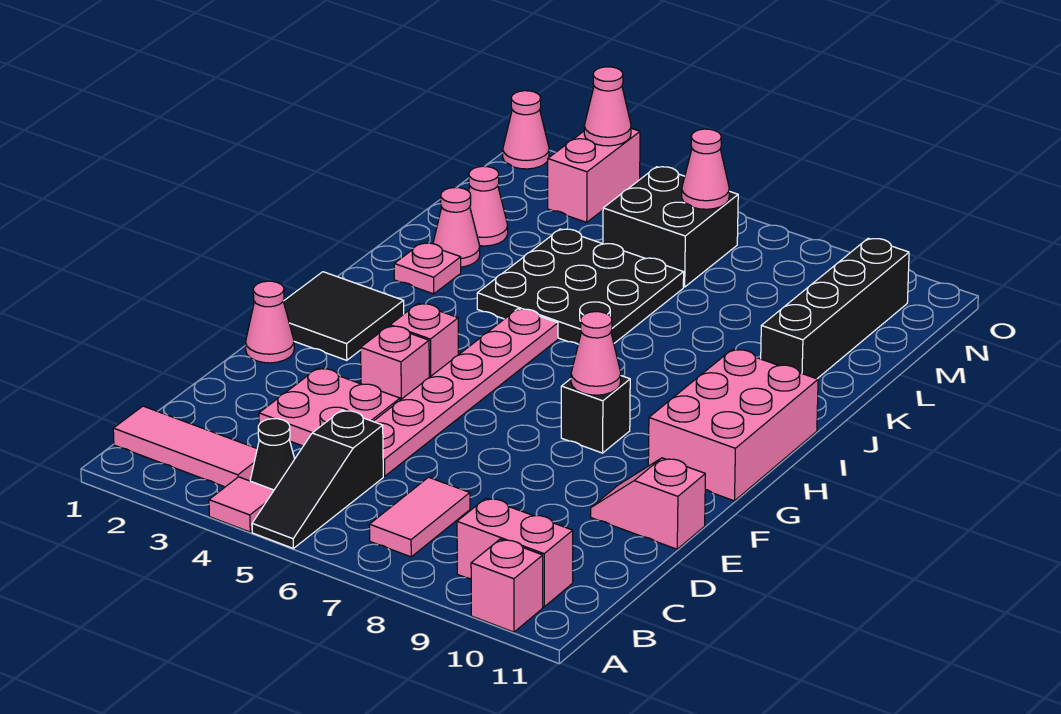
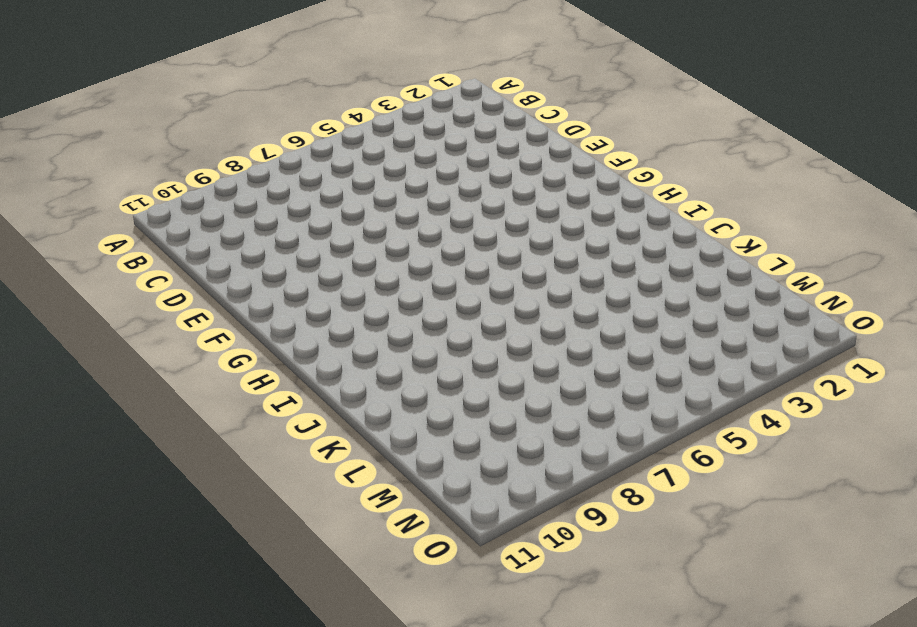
none -> pink 1x1 tile [209,477,274,532]
none -> black 1x3 slope [252,410,383,548]
none -> pink 1x1 brick [471,539,543,632]

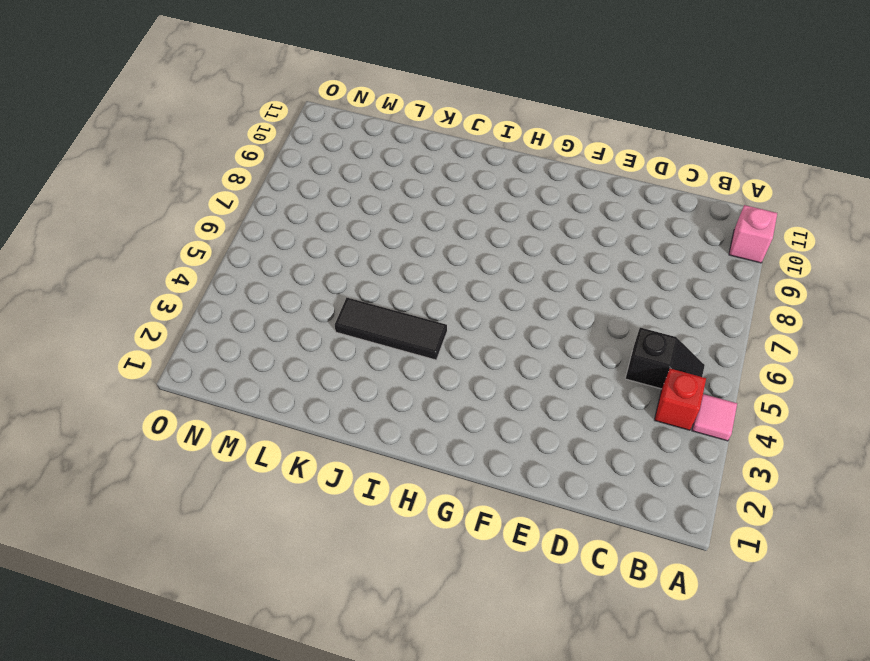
red 1x1 brick [655,369,706,430] -> black 1x1 cone [250,419,295,490]
black 1x2 slope [625,328,705,389] -> black 1x3 slope [252,410,383,548]
black 1x3 tile [335,298,447,360] -> black 3x3 plate [477,229,684,344]
none -> pink 1x3 tile [113,406,257,487]
none -> pink 1x2 tile [369,477,470,557]
none -> pink 1x2 brick [457,498,573,607]

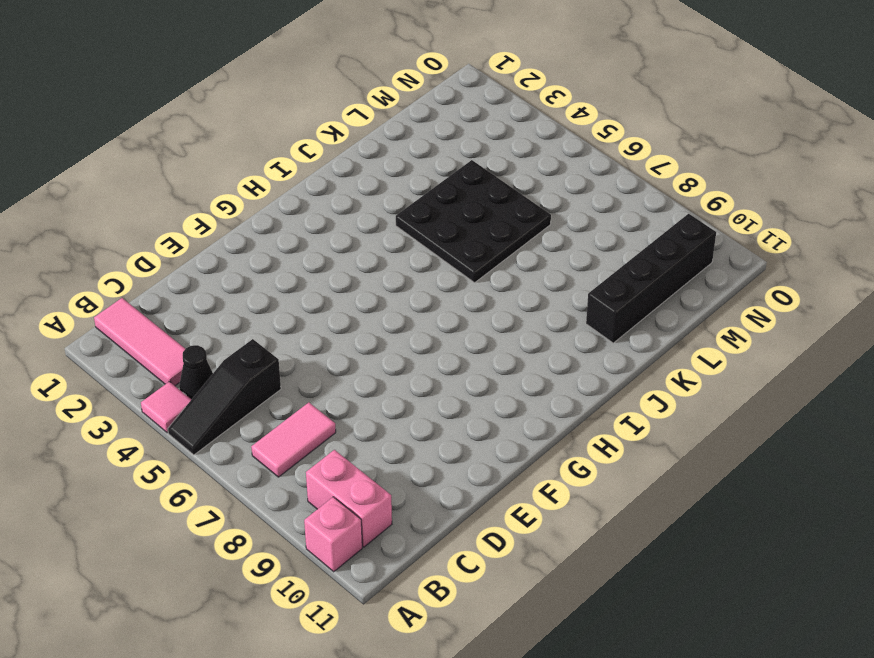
none -> pink 2x2 plate [259,368,400,446]
none -> pink 1x6 plate [373,309,558,476]
none -> pink 1x2 slope [591,458,705,549]

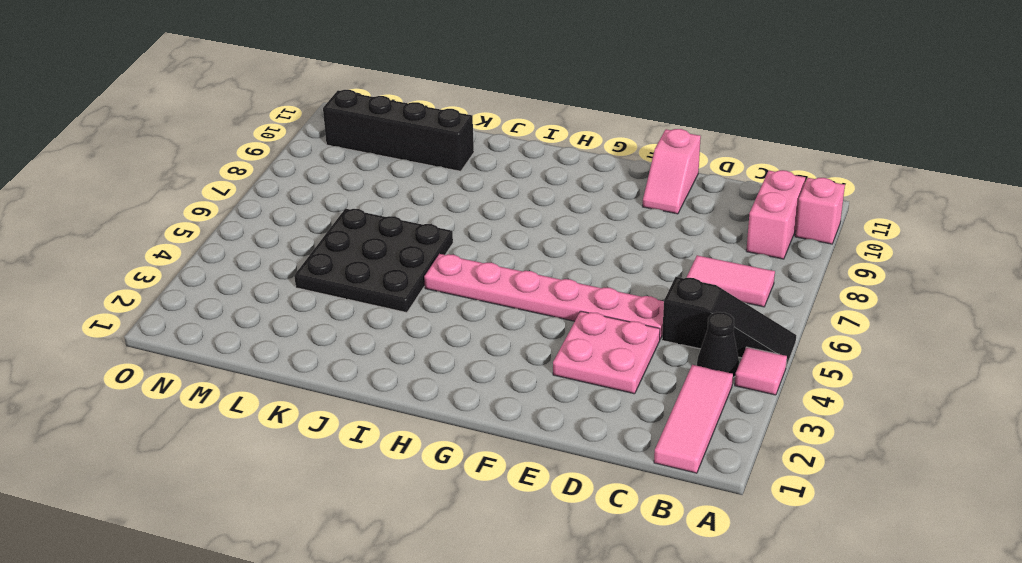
none -> pink 1x1 cone [246,281,294,363]
none -> pink 1x1 brick [361,326,429,400]
none -> black 2x2 tile [284,272,404,360]

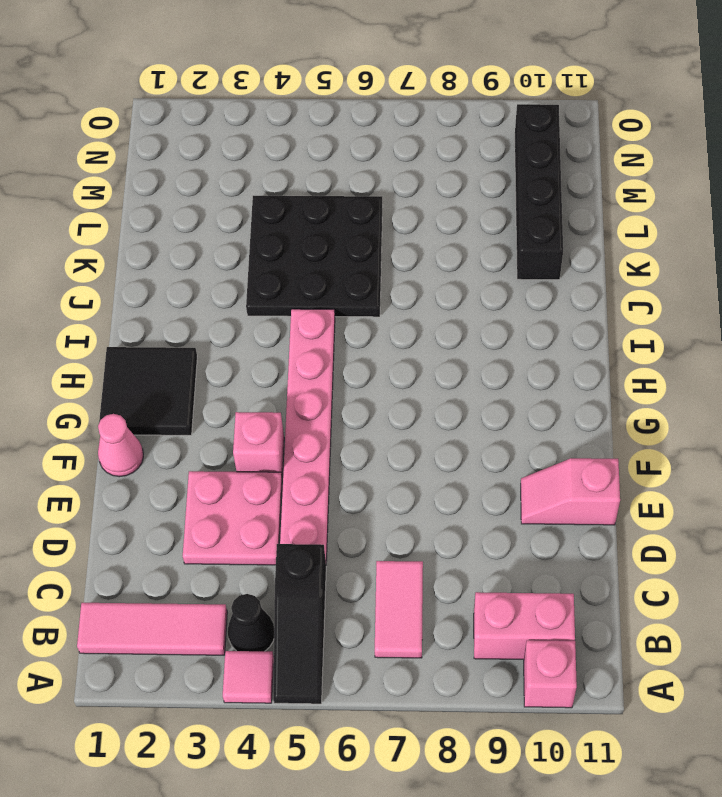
none -> pink 1x1 brick [390,304,459,377]
none -> black 1x1 brick [561,376,630,453]
none -> pink 2x3 brick [648,349,818,501]

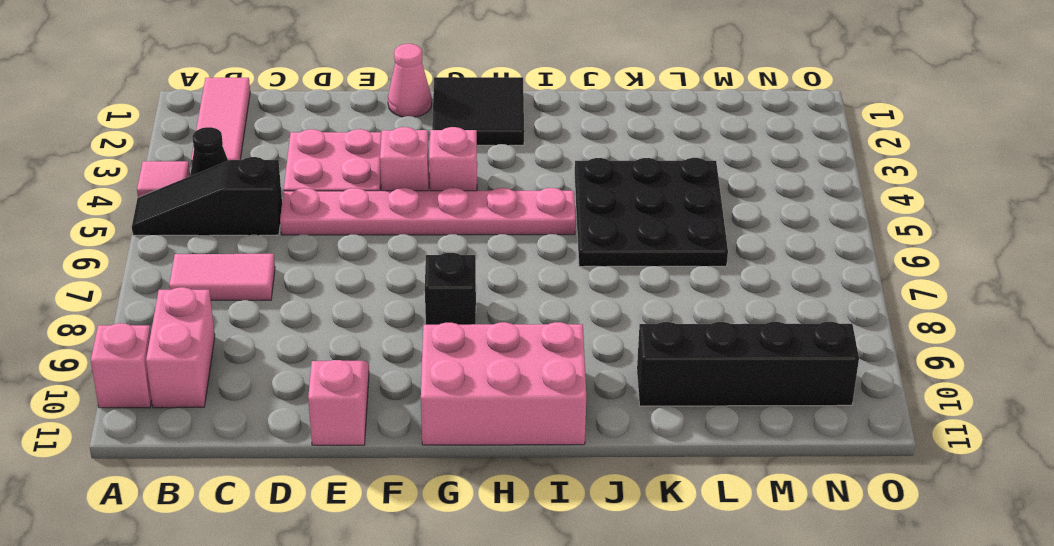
none -> pink 1x1 plate [394,243,461,294]
none -> pink 1x1 cone [433,188,480,267]
none -> pink 1x1 cone [469,166,508,246]

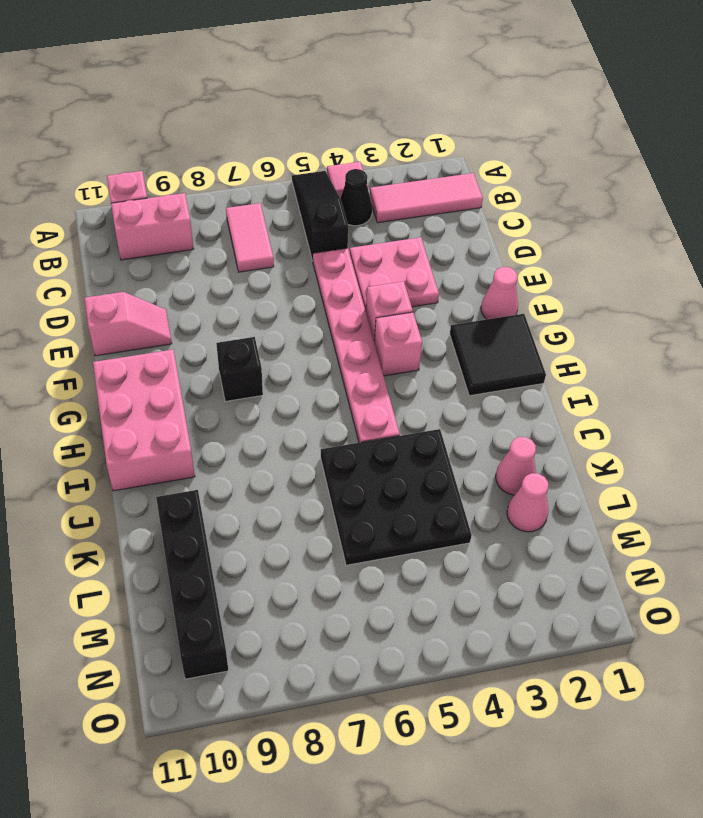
none -> pink 1x1 plate [394,243,461,294]
none -> black 2x2 brick [603,167,738,287]
none -> pink 1x2 brick [548,128,640,222]

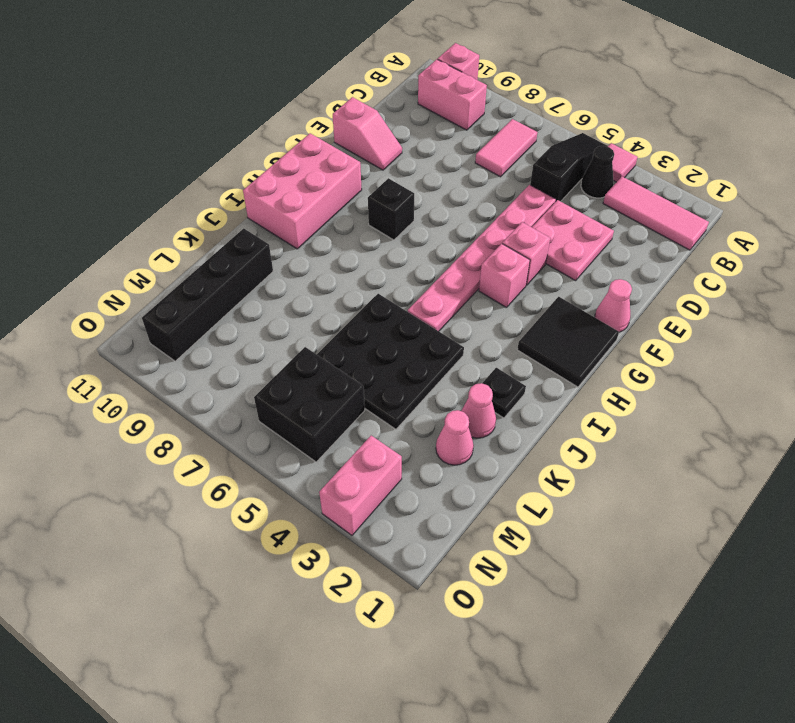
black 1x1 plate [482,368,526,418] -> pink 1x1 plate [394,243,461,294]
none -> pink 1x1 cone [503,91,549,169]
none -> pink 1x1 cone [571,312,621,395]
none -> pink 1x1 cone [682,129,729,209]

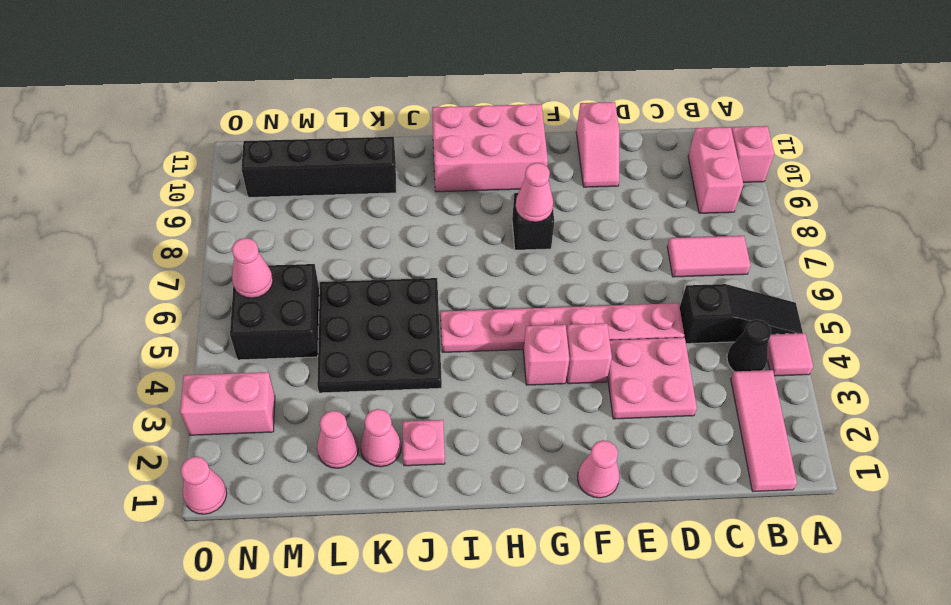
none -> black 2x2 tile [284,272,404,360]
none -> pink 1x1 cone [584,67,631,146]

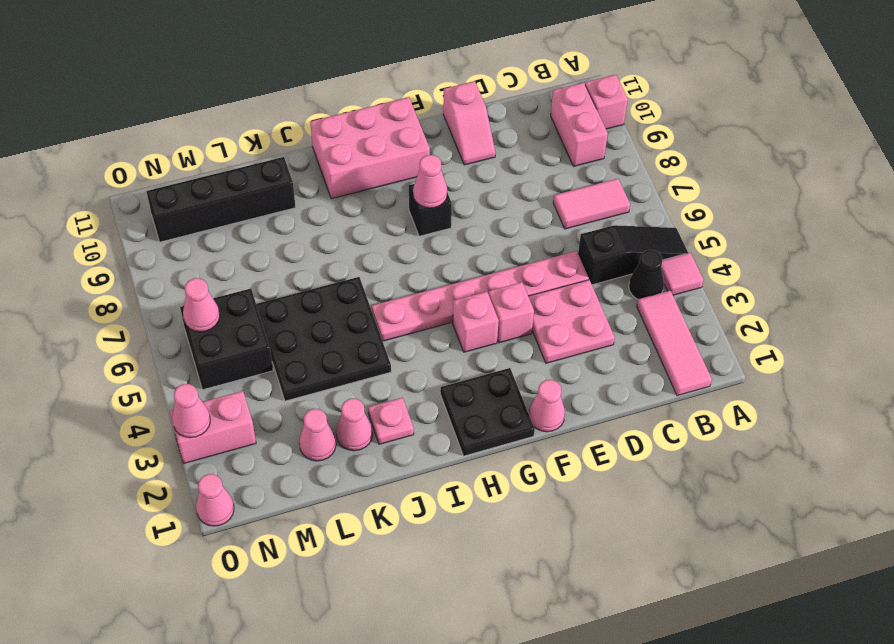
black 2x2 plate [440,368,535,456] -> black 2x2 tile [284,272,404,360]

